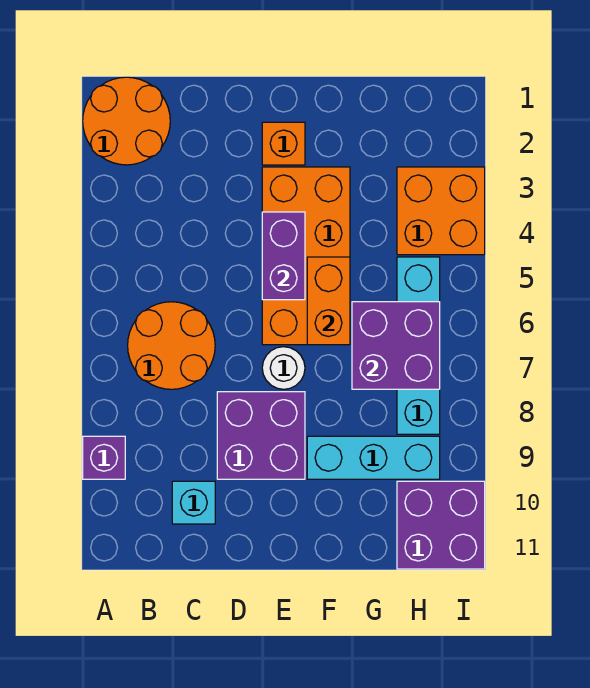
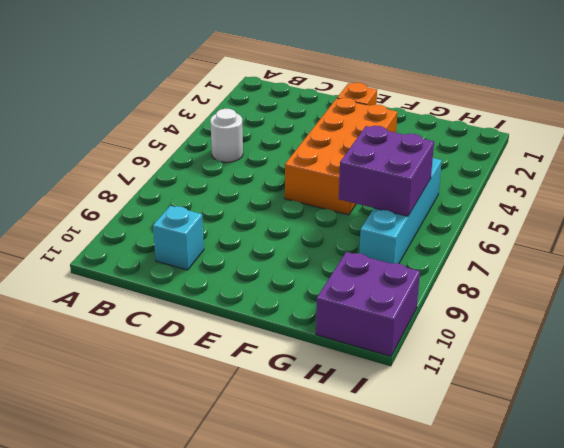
white 1x1 round brick [210,109,243,162] -> white 1x1 round brick moved to [262,347,305,389]
none -> orange 2x2 round brick [83,77,170,165]
none -> purple 1x1 brick [83,436,125,479]
none -> orange 2x2 round brick [128,302,215,389]

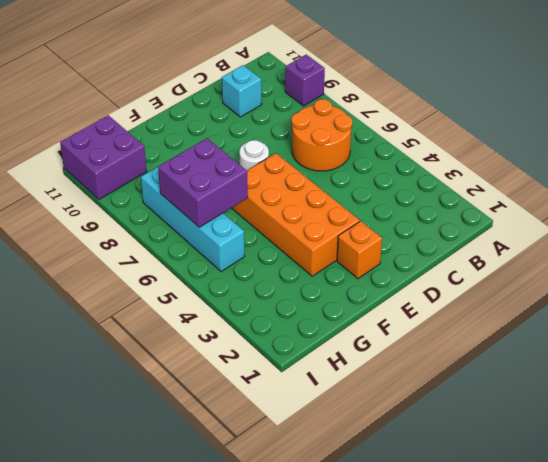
none -> orange 2x2 round brick [83,77,170,165]
none -> purple 2x2 brick [217,392,305,479]
none -> cyan 1x3 brick [307,436,440,479]

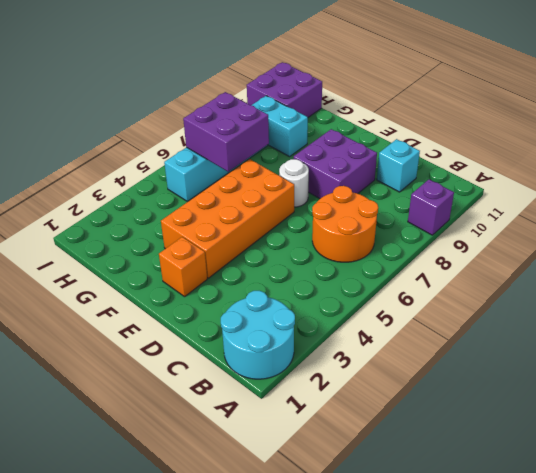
cyan 2x2 round brick [221,291,295,379] -> orange 2x2 round brick [83,77,170,165]
cyan 1x2 brick [252,96,308,157] -> cyan 1x3 brick [307,436,440,479]
none -> orange 2x2 brick [397,167,485,255]
none -> purple 1x2 brick [262,212,305,300]
none -> orange 1x2 brick [307,257,350,345]

